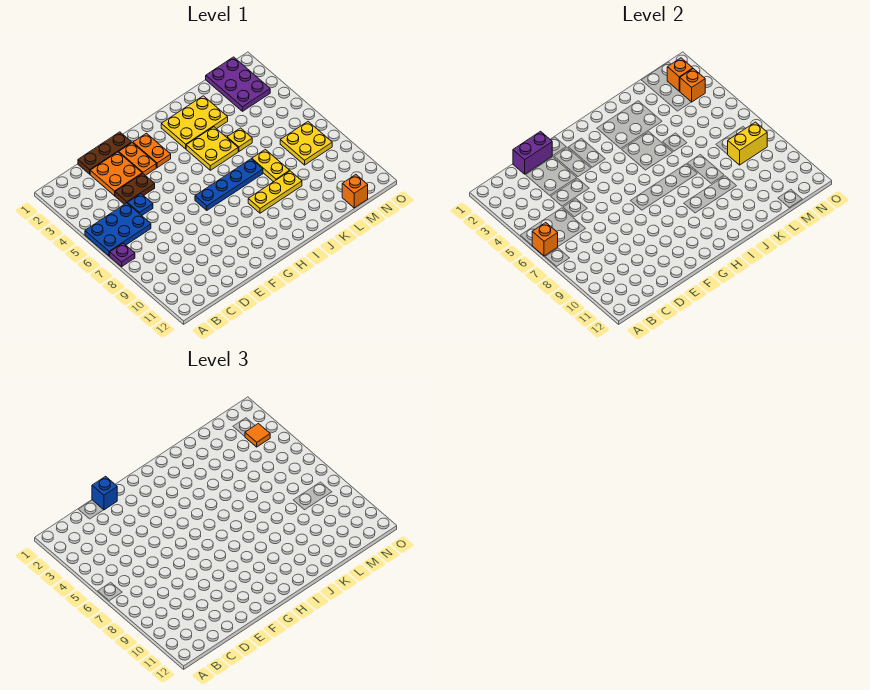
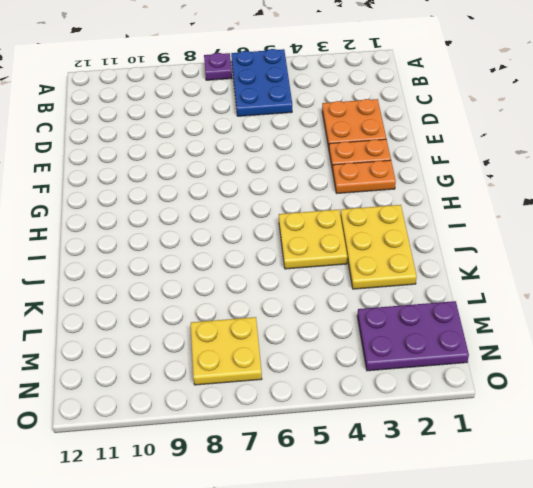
none -> brown 1x3 plate [78,132,132,174]
none -> brown 1x2 plate [115,173,155,204]
none -> blue 1x1 plate [128,194,153,215]

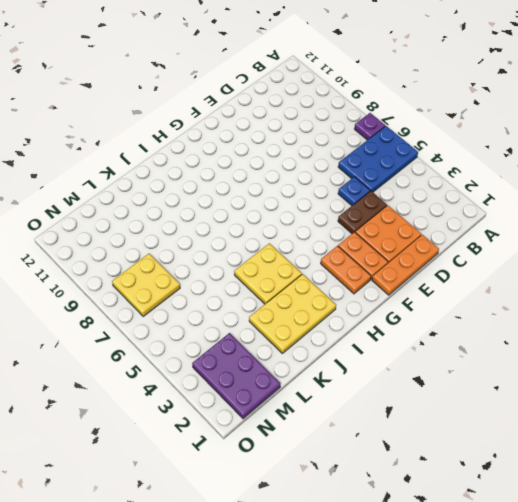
orange 1x3 plate [372,235,439,295] -> brown 1x3 plate [78,132,132,174]
none -> blue 1x4 plate [195,159,263,210]
none -> yellow 1x3 plate [248,171,302,213]
none -> yellow 1x1 plate [227,128,252,152]

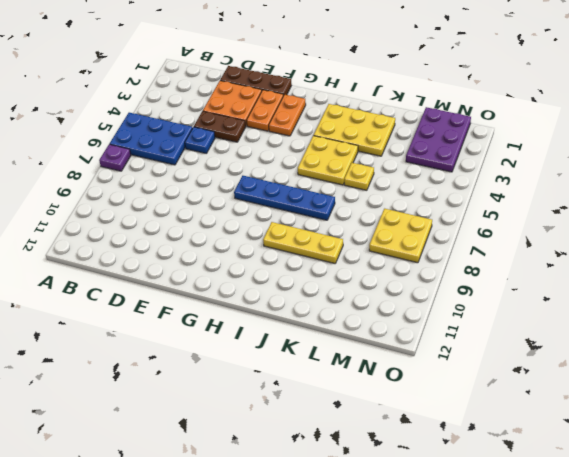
none -> yellow 1x2 plate [252,150,290,182]
none -> orange 1x1 brick [342,175,368,208]
none -> orange 1x1 brick [532,223,558,256]

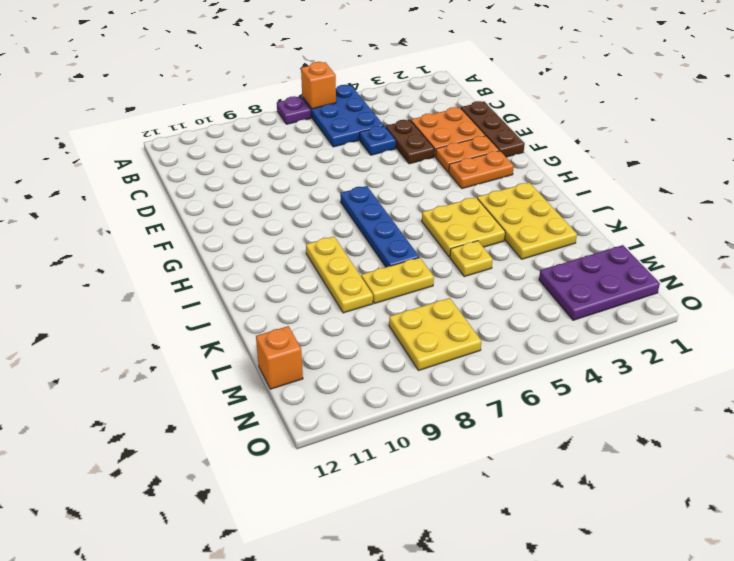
none -> purple 1x2 brick [513,131,552,174]
none -> yellow 1x2 brick [727,122,767,165]
none -> orange 1x1 brick [667,58,693,91]

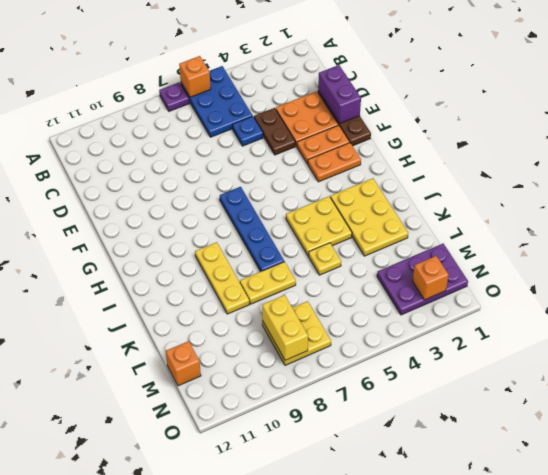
none -> orange 1x1 brick [680,69,705,102]
none -> blue 1x1 brick [92,476,117,510]
none -> orange 1x1 tile [245,424,270,447]

